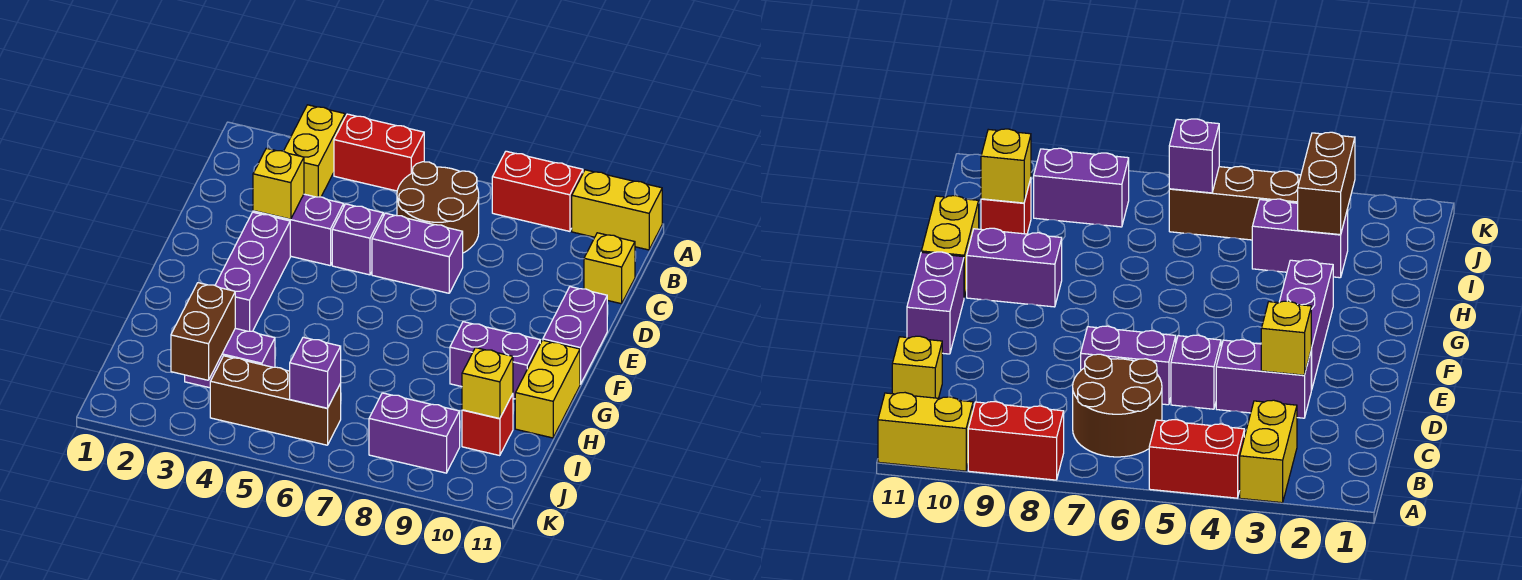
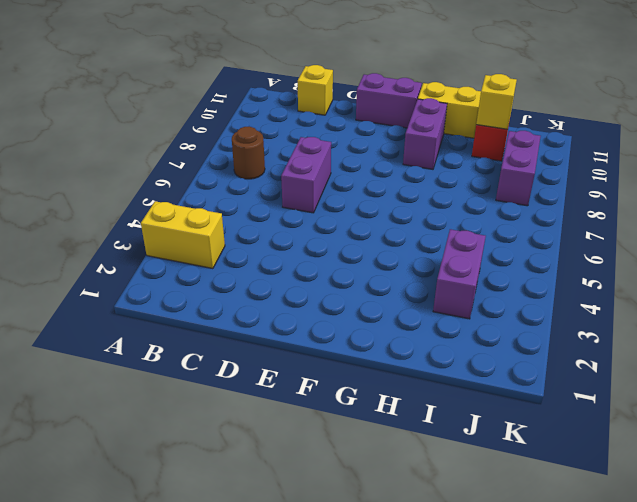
brown 1x1 round brick [232,127,265,179] -> brown 2x2 round brick [397,162,479,253]
none -> red 1x2 brick [334,114,424,191]
none -> red 1x2 brick [492,151,583,231]
none -> yellow 1x2 brick [572,170,662,250]

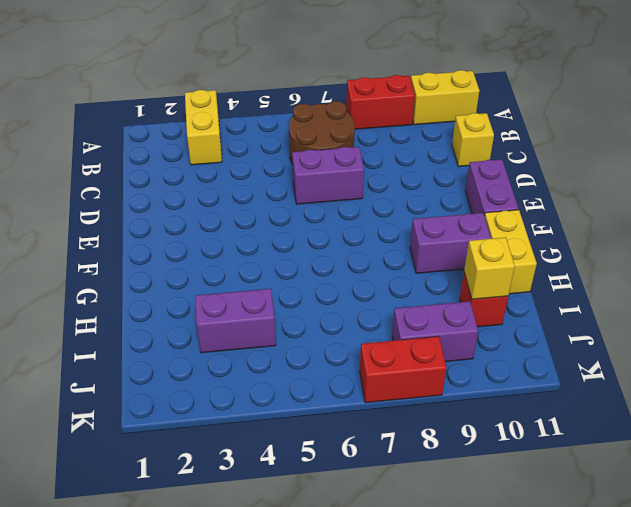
red 1x2 brick [360,336,446,403] -> red 1x2 brick moved to [334,114,424,191]
none -> purple 1x2 brick [253,194,344,265]
none -> purple 1x1 brick [332,204,383,275]
none -> purple 1x3 brick [215,212,290,331]

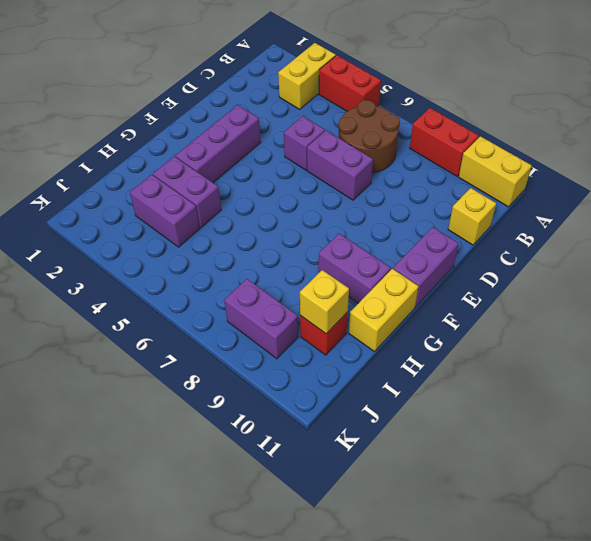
purple 1x2 brick [153,157,221,228] -> purple 1x2 brick moved to [253,194,344,265]
none -> brown 1x3 brick [210,356,341,445]
none -> yellow 1x1 brick [253,148,304,219]
none -> brown 1x2 brick [171,283,235,380]

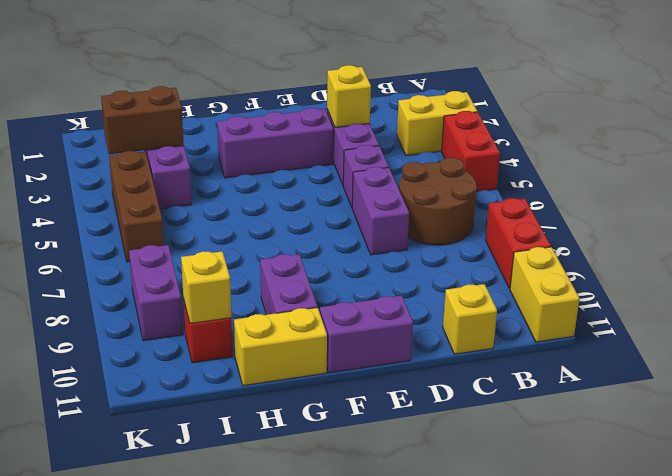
none -> purple 1x1 brick [290,337,341,408]

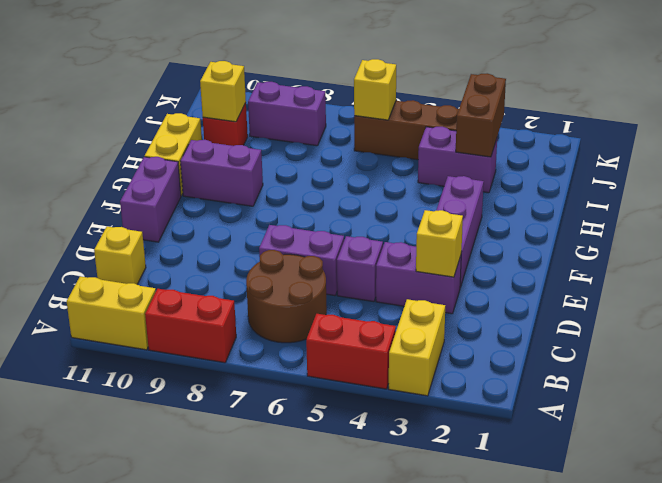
yellow 1x1 brick [354,59,396,120] -> purple 1x1 brick [290,337,341,408]

